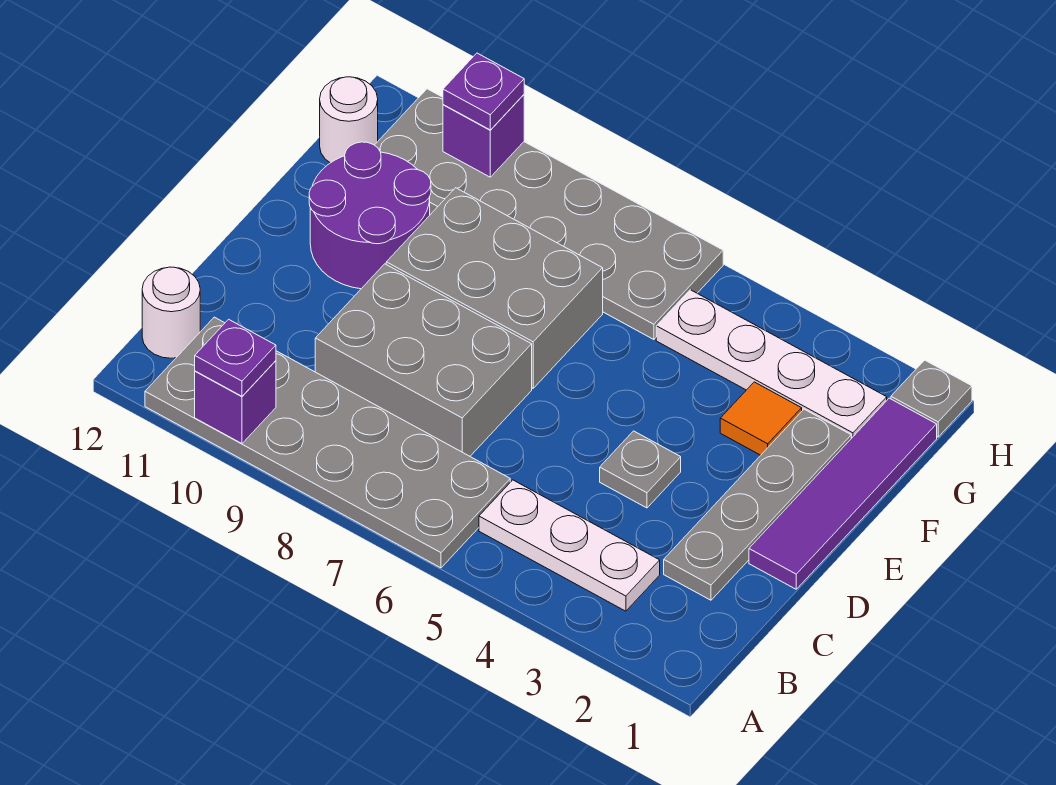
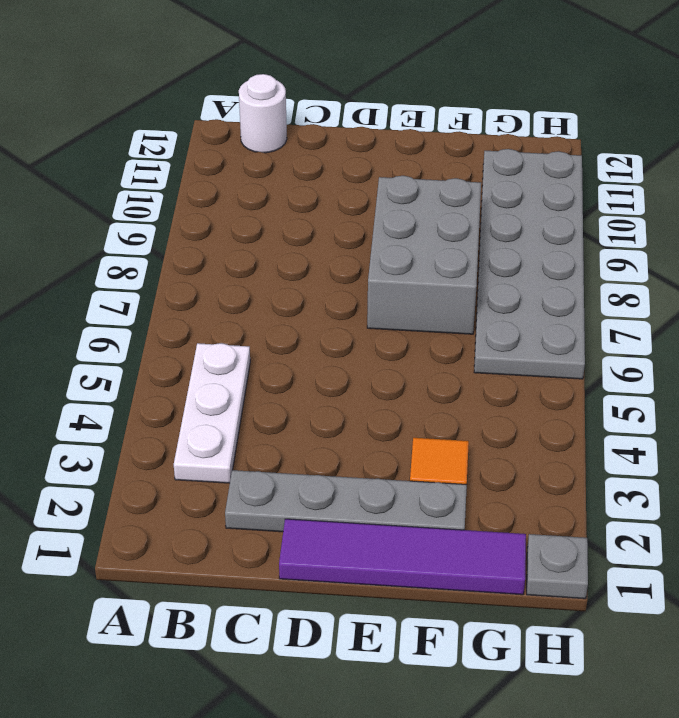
none -> grey 2x6 plate [145,317,510,568]
none -> grey 2x3 brick [315,264,532,456]
none -> grey 1x1 plate [600,431,681,508]

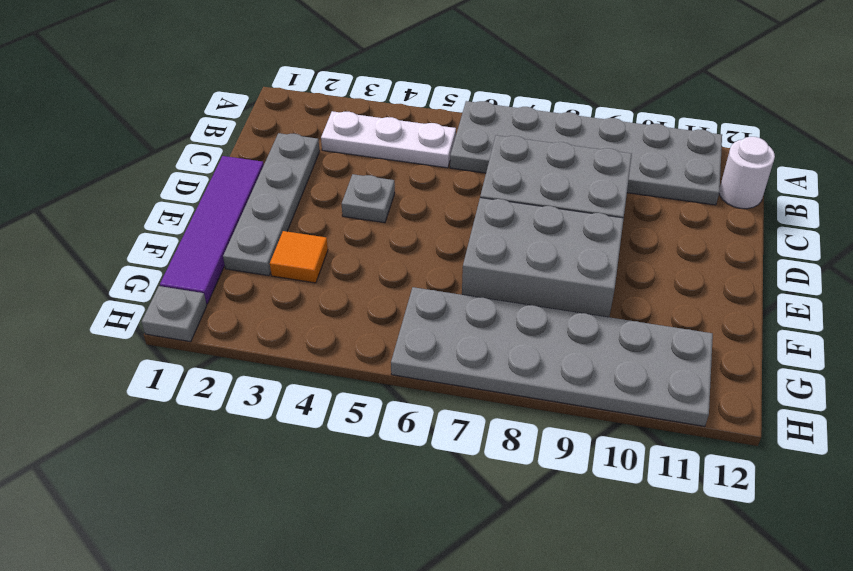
none -> purple 2x2 round brick [309,142,431,289]
none -> white 1x4 plate [656,290,887,438]
none -> white 1x1 round brick [320,77,378,163]

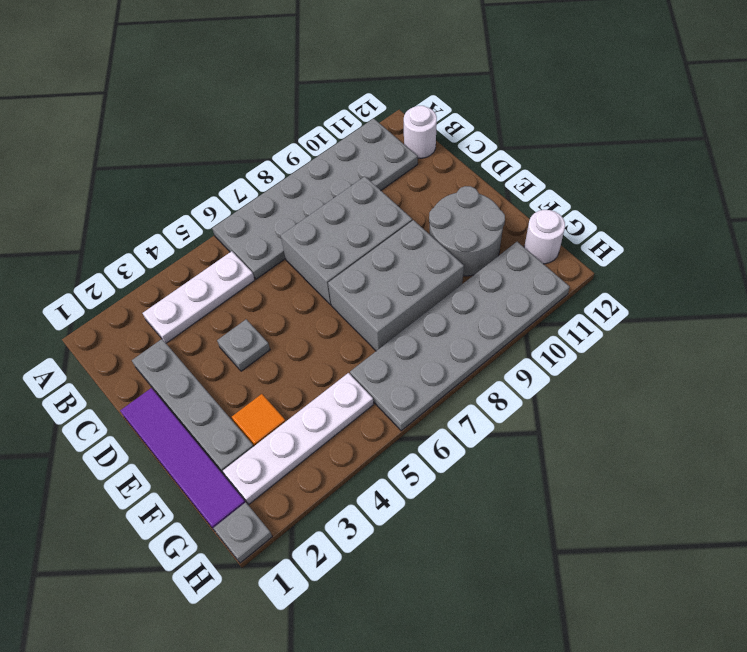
grey 2x2 round brick [429,186,505,276] -> purple 2x2 round brick [309,142,431,289]
none -> purple 1x1 brick [195,361,276,443]
none -> purple 1x1 brick [443,95,524,177]
none -> purple 1x1 plate [195,319,276,396]

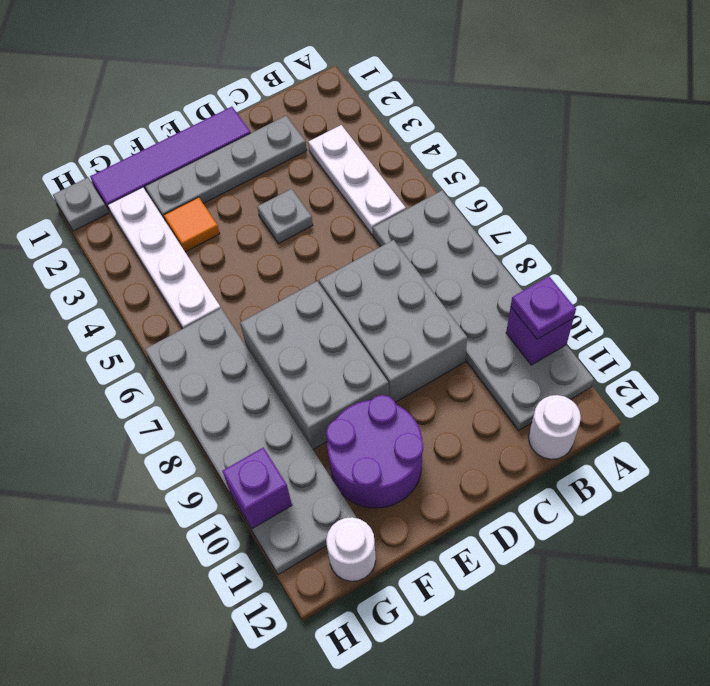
none -> purple 1x1 plate [443,53,524,130]

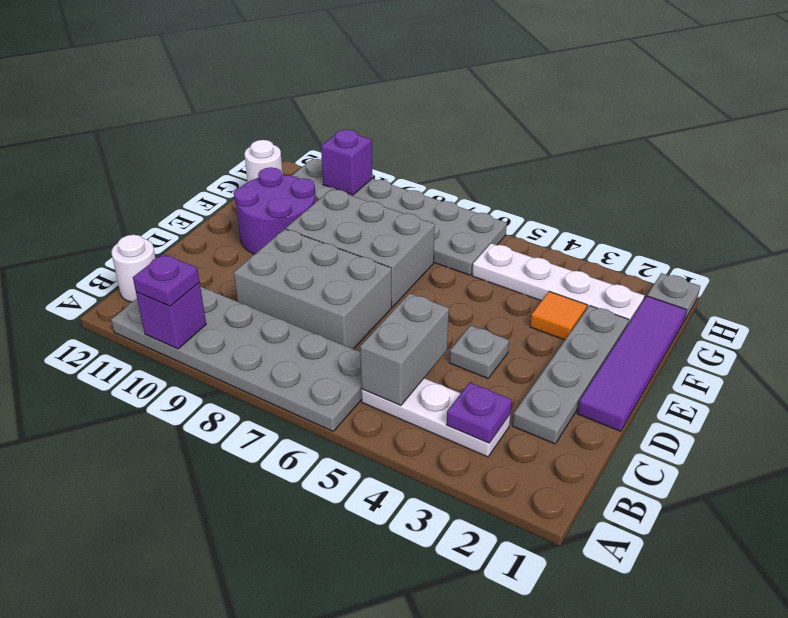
purple 1x1 plate [446,383,512,443] -> purple 1x1 plate moved to [443,53,524,130]
grey 1x2 brick [360,293,449,405] -> none

